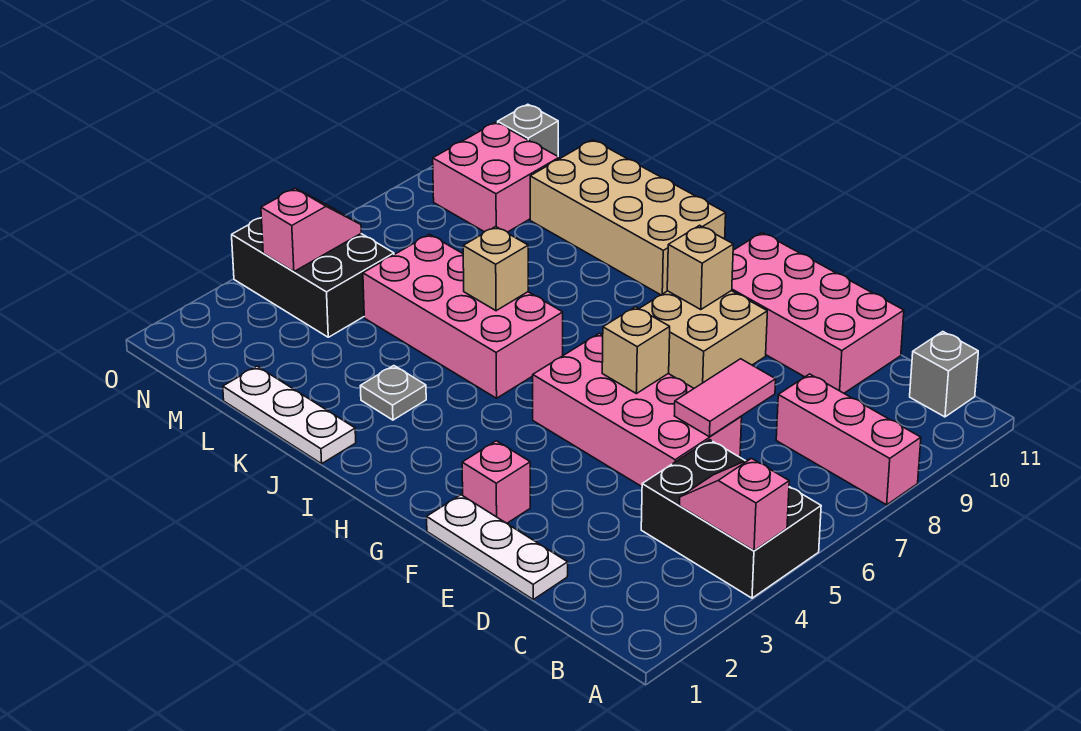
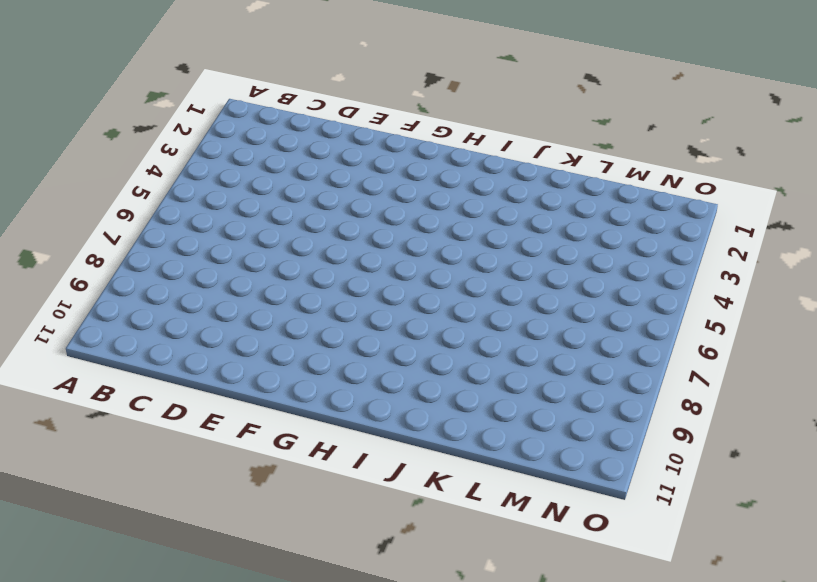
none -> black 2x3 brick [641,440,821,598]
none -> pink 1x3 brick [776,374,921,505]
none -> grey 1x1 brick [910,332,978,417]

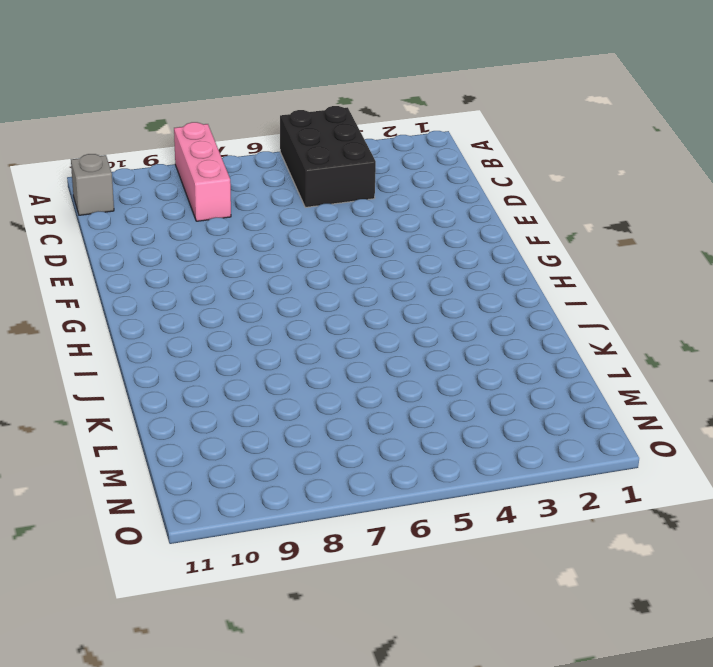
none -> white 1x3 plate [427,495,568,599]
none -> pink 2x4 brick [533,333,742,487]
none -> pink 2x4 brick [732,233,904,393]

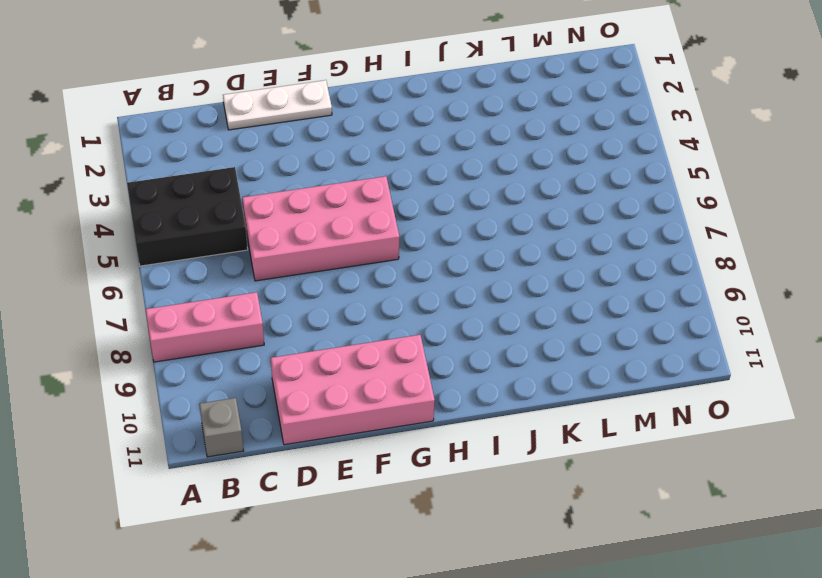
none -> pink 1x1 brick [462,441,530,523]
none -> tan 2x2 brick [639,291,767,388]
none -> pink 2x4 brick [363,234,563,398]

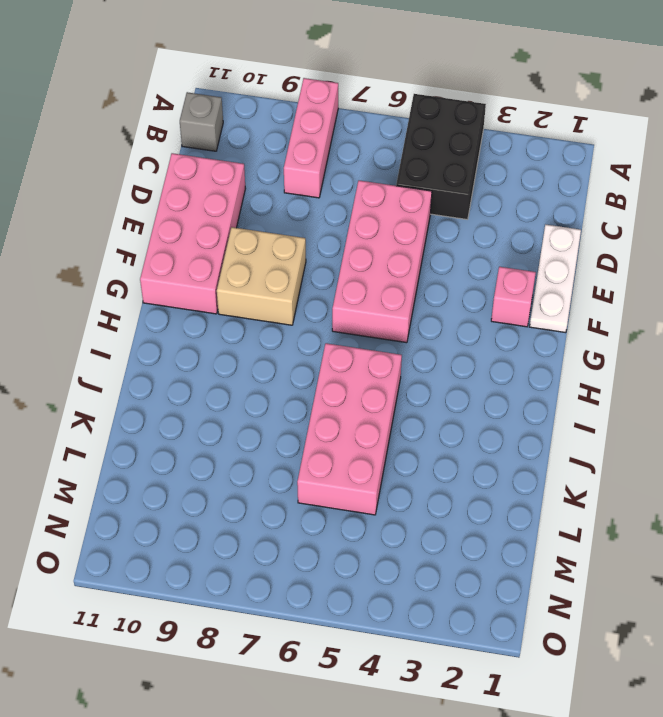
none -> tan 2x4 brick [530,140,726,295]
none -> white 1x3 plate [223,366,356,464]
none -> grey 1x1 plate [360,366,426,420]

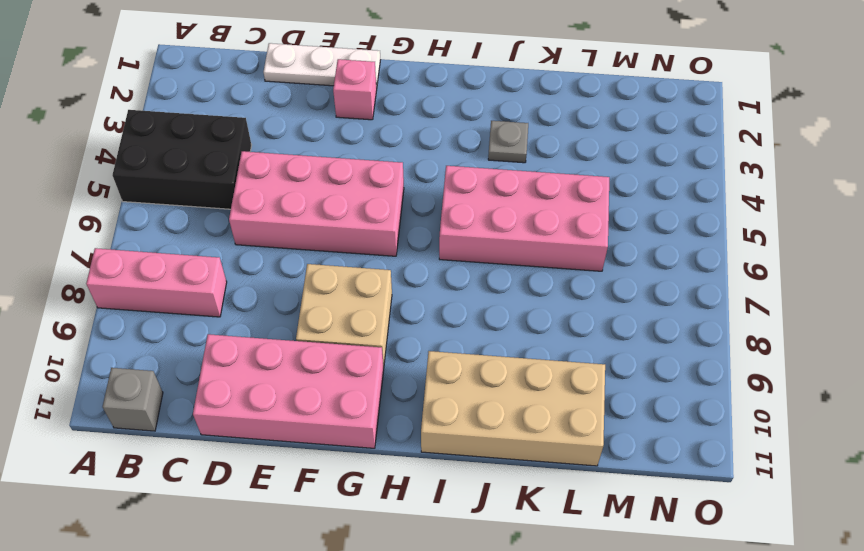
none -> white 1x3 plate [223,366,356,464]
none -> black 2x3 brick [232,218,394,337]
none -> pink 2x2 brick [433,122,559,232]

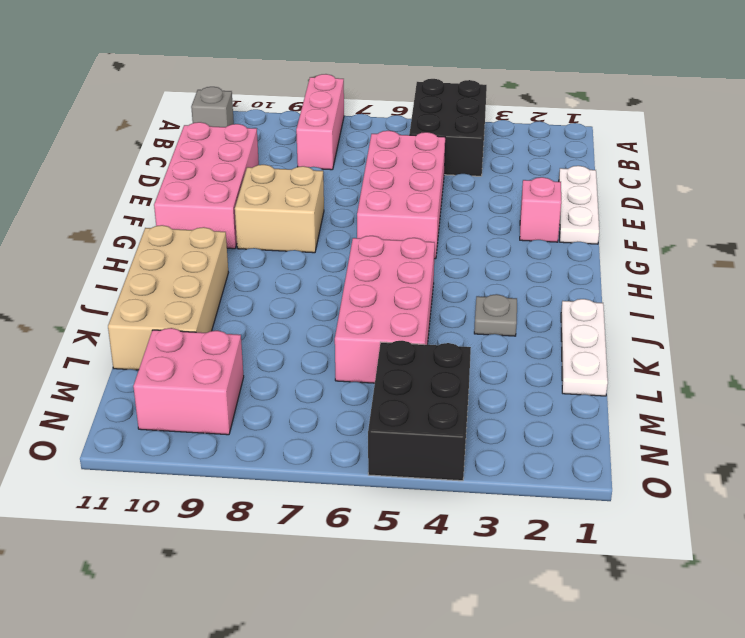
none -> grey 1x1 brick [498,104,558,156]
none -> pink 1x2 slope [680,459,789,551]
none -> pink 1x2 tile [674,359,776,437]

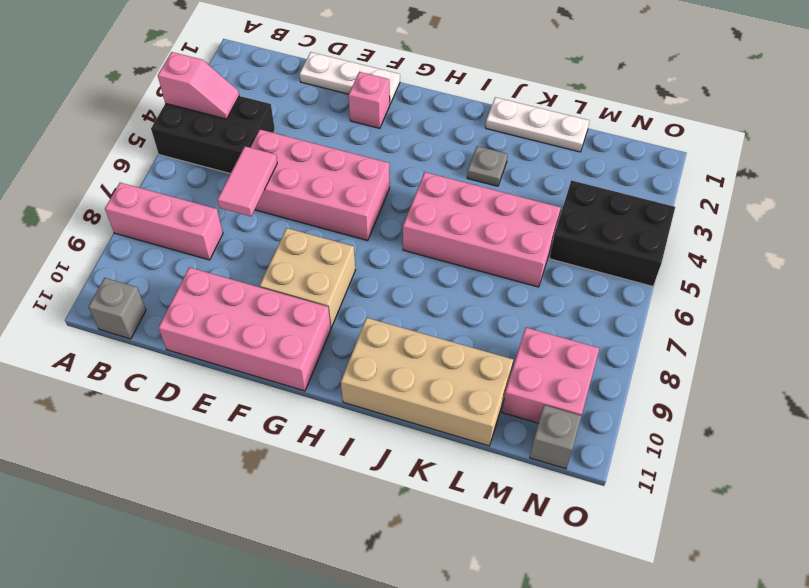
none -> tan 1x1 brick [602,307,670,394]
none -> tan 1x1 brick [667,225,733,310]
none -> tan 1x1 brick [463,227,528,311]

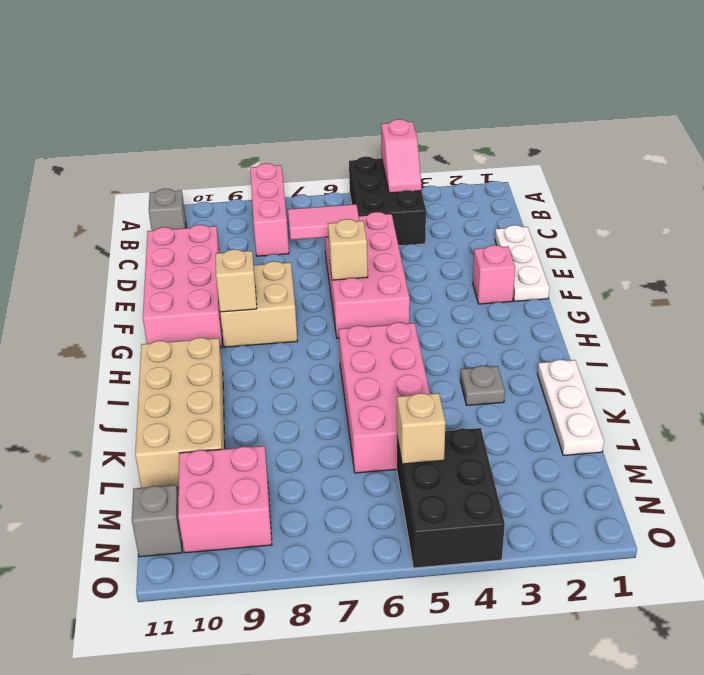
tan 1x1 brick [397,393,446,464] -> tan 1x1 brick moved to [463,227,528,311]
none -> pink 1x2 slope [261,188,361,272]

